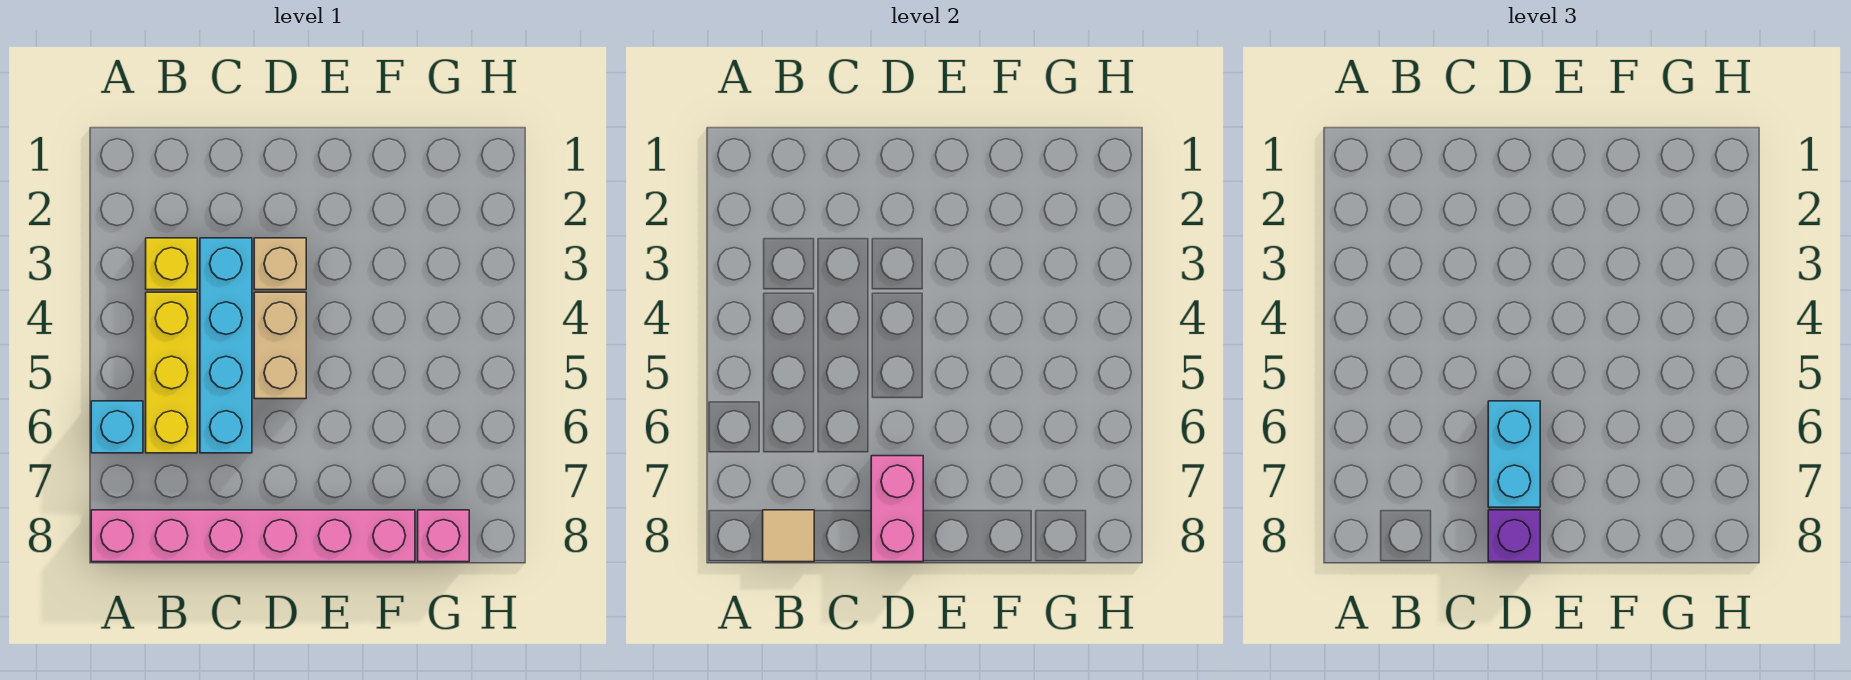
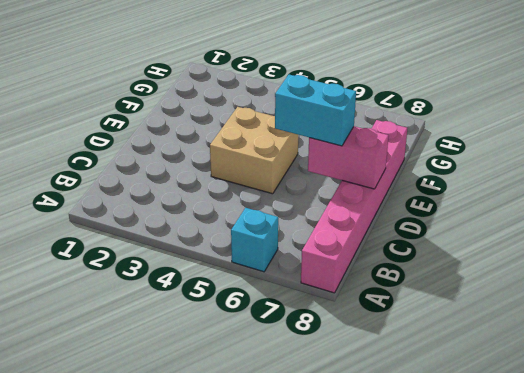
tan 2x2 brick [210,107,298,194] -> tan 1x2 brick [254,292,306,399]
none -> yellow 1x1 brick [146,238,197,290]
none -> yellow 1x3 brick [146,292,197,453]
none -> cyan 1x4 brick [200,238,252,453]

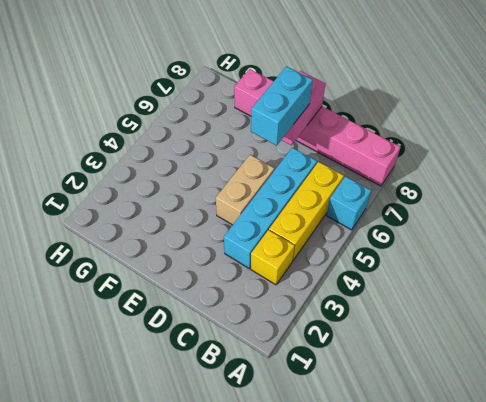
none -> tan 1x1 brick [254,238,306,290]
none -> pink 1x1 brick [418,510,469,562]
none -> tan 1x1 tile [763,510,814,562]

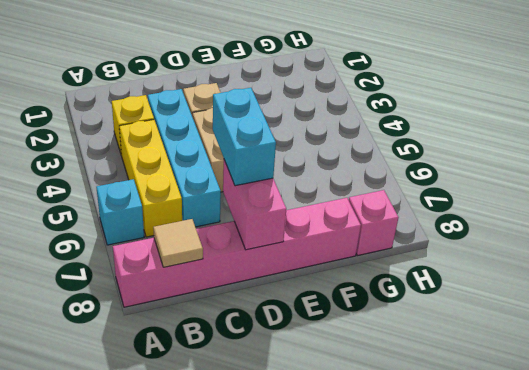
none -> purple 1x1 brick [1488,510,1540,562]

